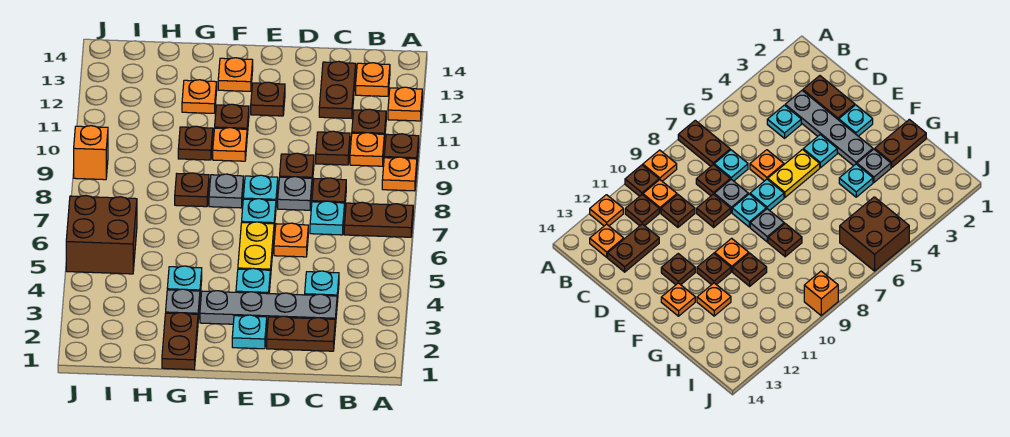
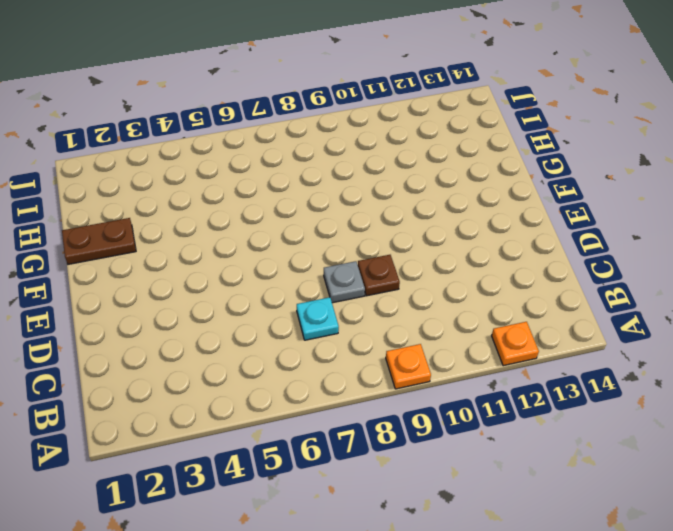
none -> brown 1x2 plate [344,202,413,237]
none -> brown 1x1 plate [384,134,419,161]
none -> orange 1x1 plate [350,133,384,166]
none -> brown 1x1 plate [352,109,386,143]

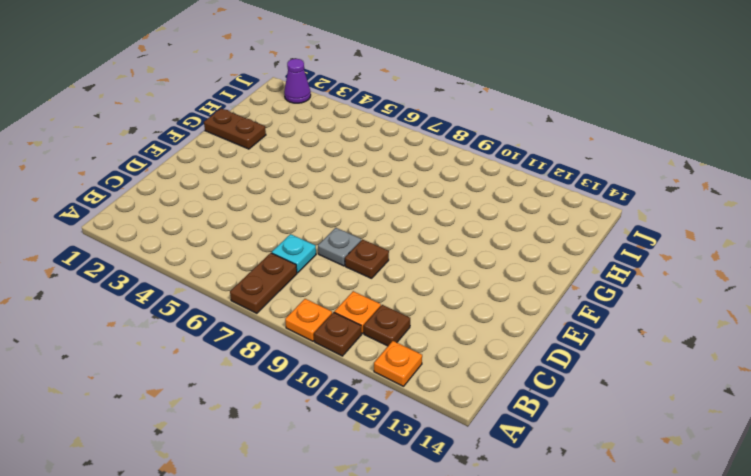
purple 1x1 cone [284,59,311,103] -> none
none -> orange 1x1 plate [356,63,390,96]
none -> brown 1x2 plate [267,316,335,351]
none -> grey 1x4 plate [200,291,337,327]
none -> cyan 1x1 plate [305,271,339,302]

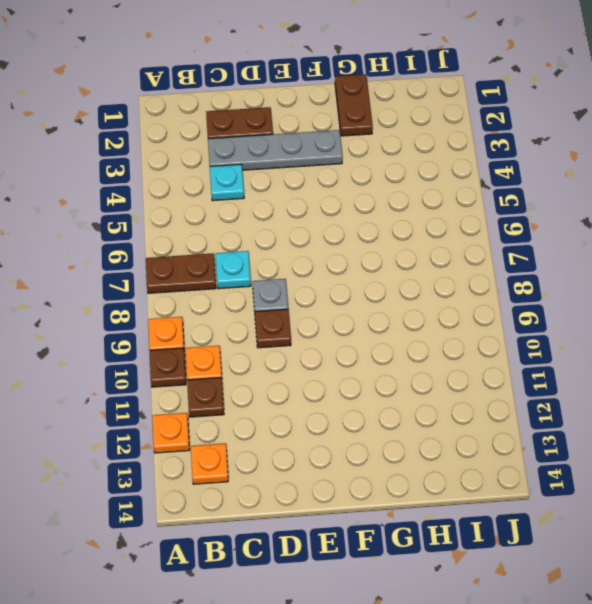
none -> brown 1x1 plate [312,178,346,203]
none -> brown 1x1 plate [316,131,350,165]
none -> brown 1x2 plate [319,61,356,118]
none -> orange 1x1 plate [274,223,308,257]

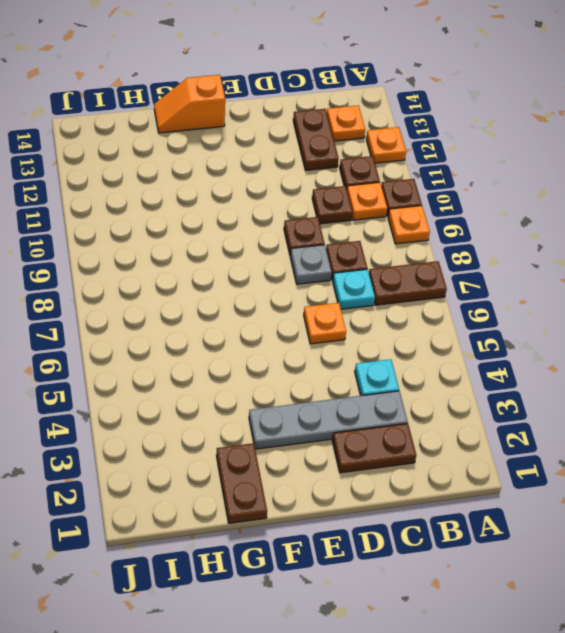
orange 1x2 slope [154,75,225,133] -> none
none -> cyan 1x1 plate [232,315,267,349]
none -> cyan 1x1 plate [236,268,270,294]
none -> yellow 1x2 plate [238,222,274,279]
none -> cyan 1x1 plate [242,199,276,228]

